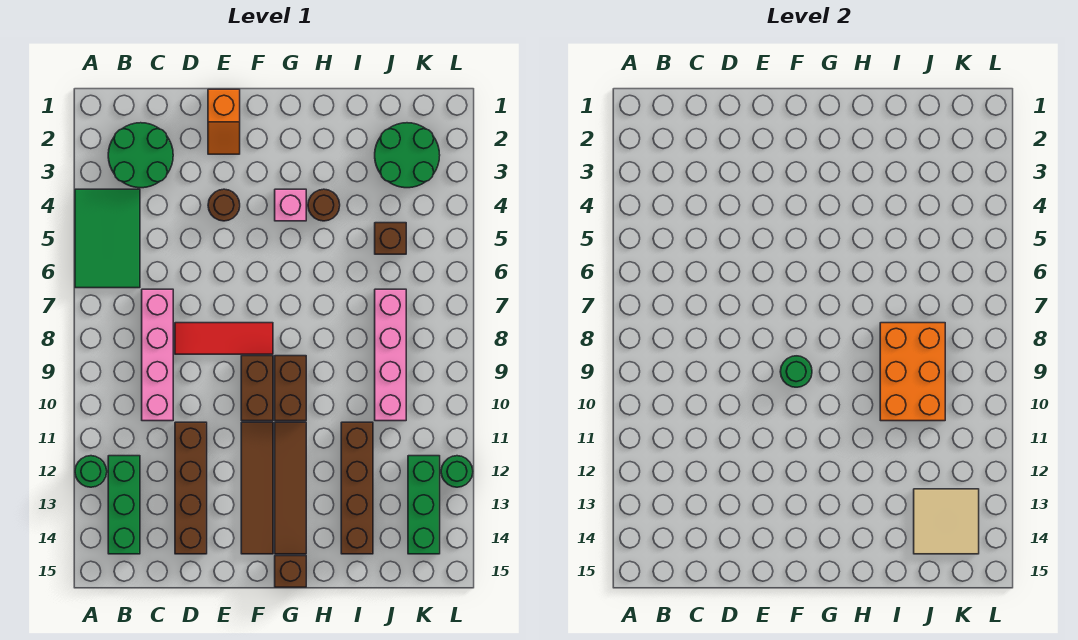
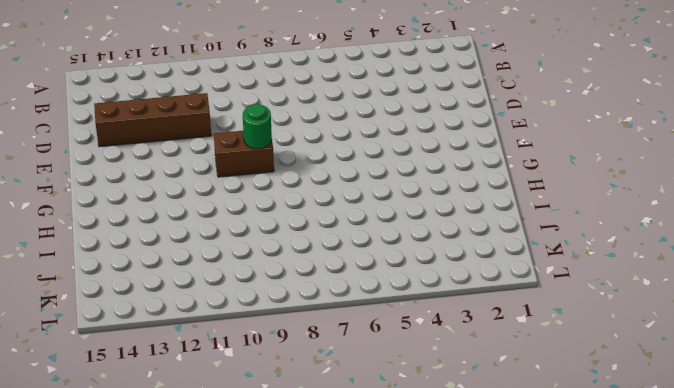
none -> green 2x3 tile [75,189,140,288]
none -> green 1x1 round brick [75,456,107,487]
none -> green 2x2 round brick [108,123,173,188]

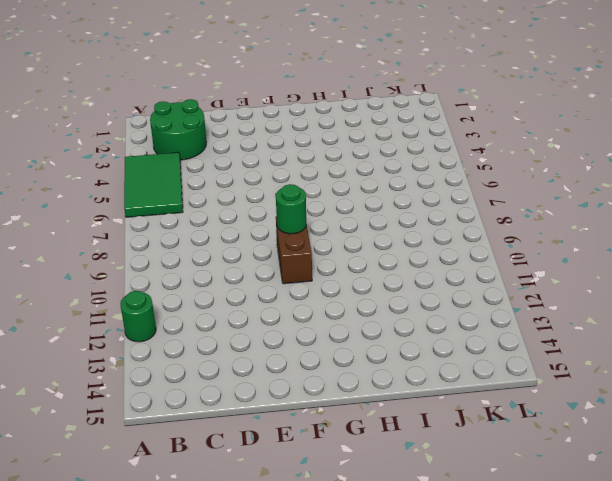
none -> green 1x3 brick [108,456,140,554]
none -> pink 1x4 brick [142,289,173,421]
none -> red 1x3 tile [175,323,273,354]

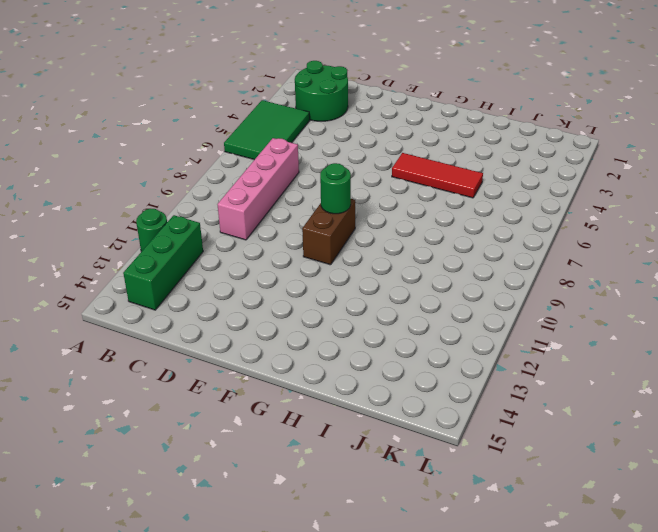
red 1x3 tile [392,153,483,198] -> red 1x3 tile moved to [175,323,273,354]
none -> brown 1x4 brick [175,422,207,554]
none -> orange 1x2 slope [208,89,240,154]
none -> brown 1x1 round brick [208,189,240,221]

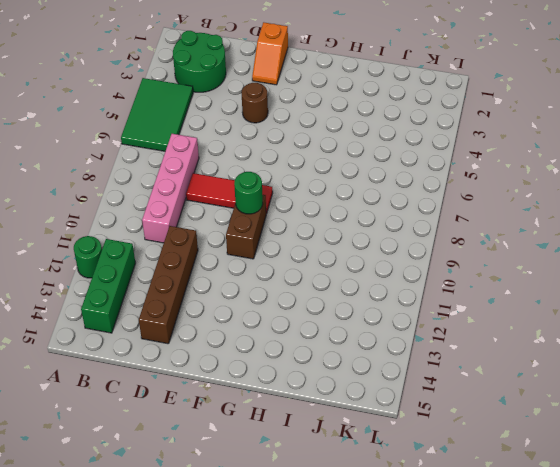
none -> brown 1x4 tile [241,422,273,554]
none -> pink 1x1 brick [275,189,306,221]
none -> brown 1x2 brick [275,356,306,421]

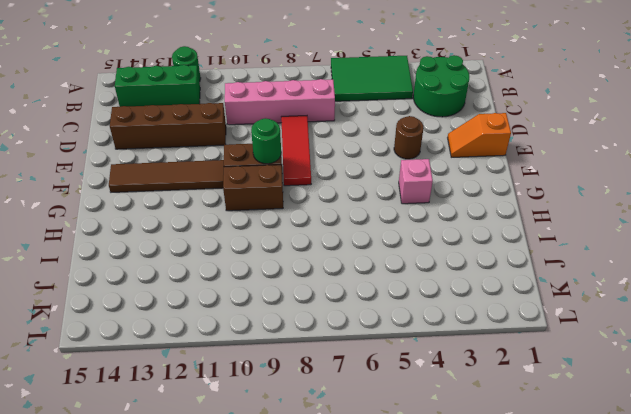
none -> brown 1x4 tile [275,422,306,554]
none -> brown 1x1 brick [275,556,306,587]
none -> brown 1x1 round brick [308,189,340,221]

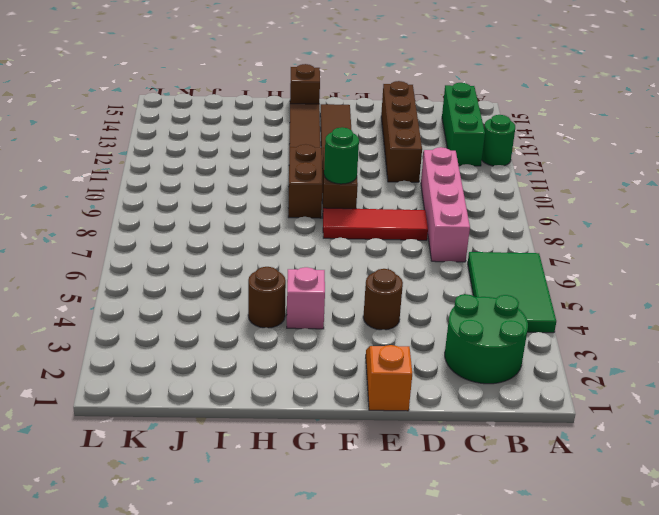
none -> brown 1x4 brick [341,422,373,554]
none -> green 2x2 round brick [375,123,440,188]
none -> brown 1x1 brick [375,223,406,254]

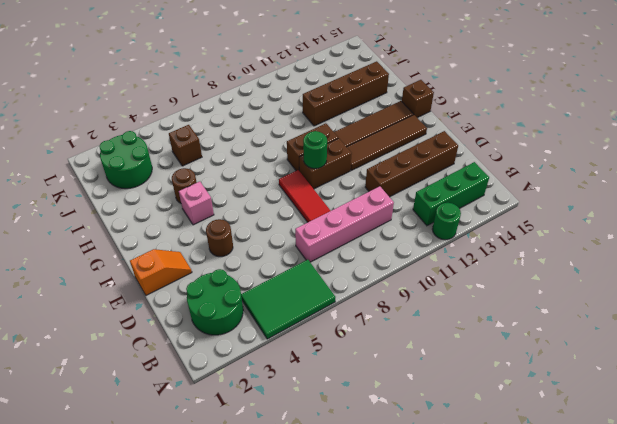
none -> pink 1x4 brick [375,289,406,421]
none -> green 1x3 brick [408,456,440,554]
none -> green 1x1 round brick [441,456,473,487]

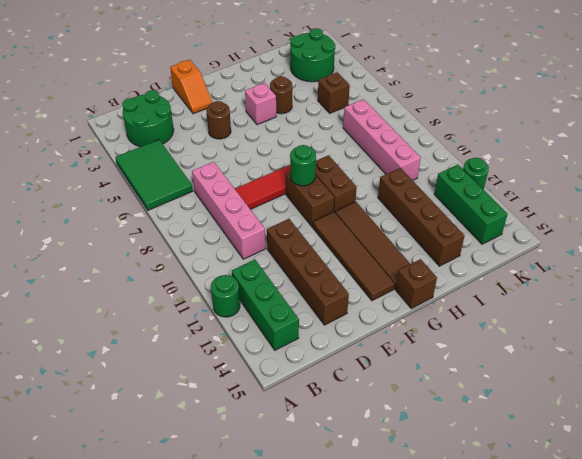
none -> orange 2x3 brick [880,323,945,421]
none -> tan 2x2 tile [914,489,979,554]

